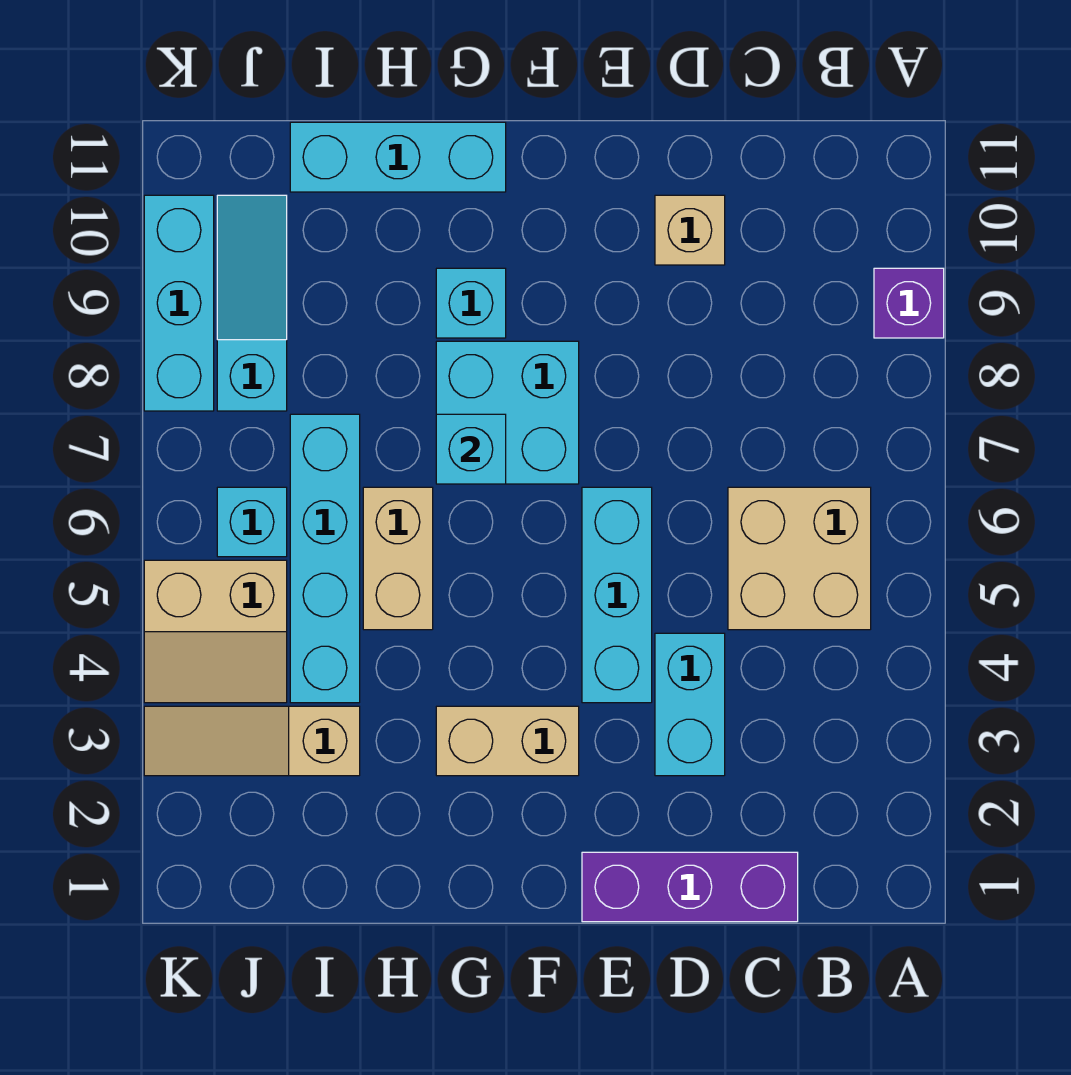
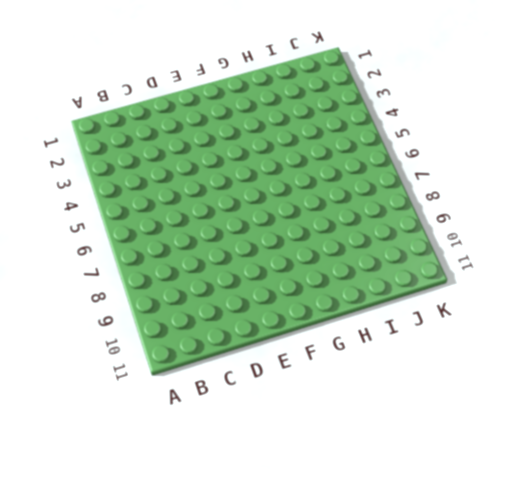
none -> purple 1x1 brick [874,268,944,338]
none -> tan 2x2 brick [728,487,871,630]
none -> purple 1x3 brick [582,852,798,922]

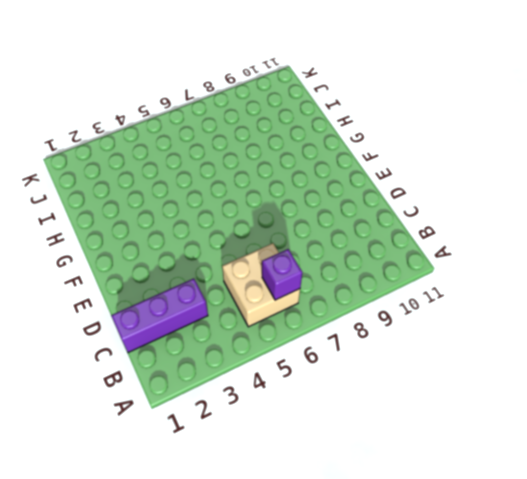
purple 1x1 brick [262,249,302,300] -> purple 1x1 brick moved to [874,268,944,338]
purple 1x3 brick [111,279,208,353] -> purple 1x3 brick turned to [582,852,798,922]
none -> cyan 1x2 brick [655,633,725,776]
none -> tan 1x1 brick [655,195,725,265]
none -> cyan 1x3 brick [582,487,652,703]

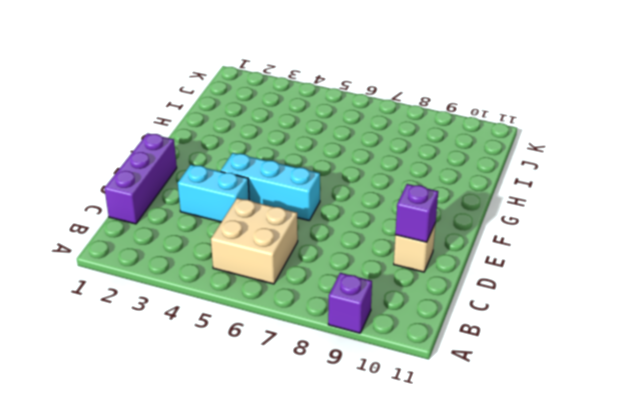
purple 1x1 brick [395,184,438,242] -> none
none -> tan 1x2 brick [436,706,579,776]
none -> cyan 2x2 brick [436,341,579,484]
none -> cyan 1x1 brick [436,268,506,338]

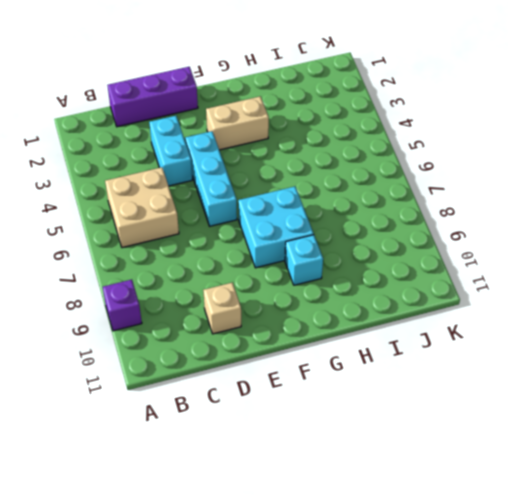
none -> cyan 1x3 brick [290,122,506,192]
none -> tan 1x2 brick [363,487,433,630]
none -> tan 1x3 slope [144,706,360,776]

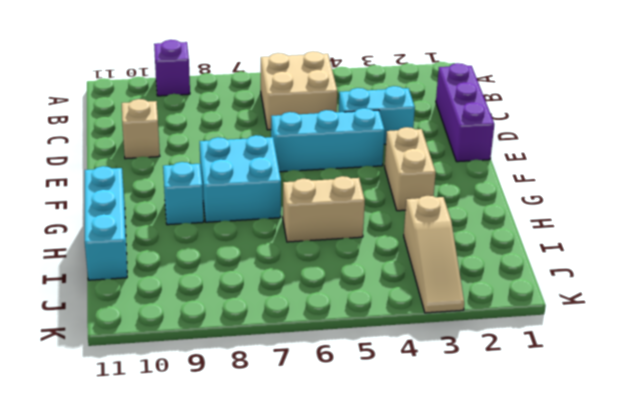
none -> cyan 1x4 brick [290,414,360,703]
none -> tan 2x2 slope [144,560,287,703]
none -> cyan 1x1 brick [217,487,287,557]

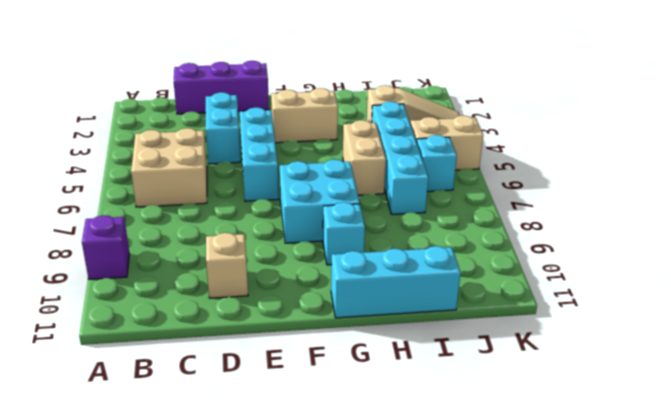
none -> cyan 1x3 slope [217,195,287,411]
none -> cyan 1x3 brick [144,195,214,411]
none -> cyan 1x1 brick [436,414,506,484]

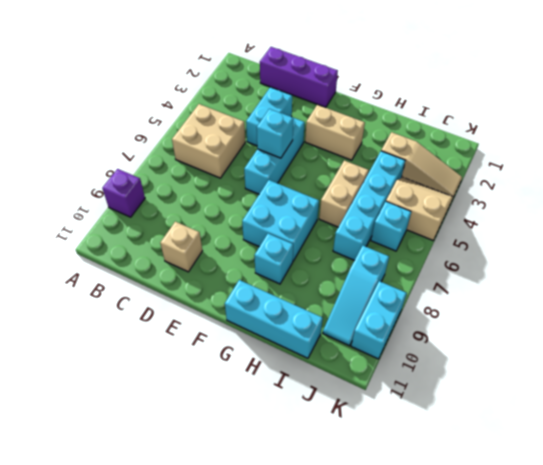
cyan 1x1 brick [257,109,293,158] -> cyan 1x1 brick moved to [436,414,506,484]
cyan 1x2 brick [351,281,407,359] -> cyan 1x3 brick [144,195,214,411]

